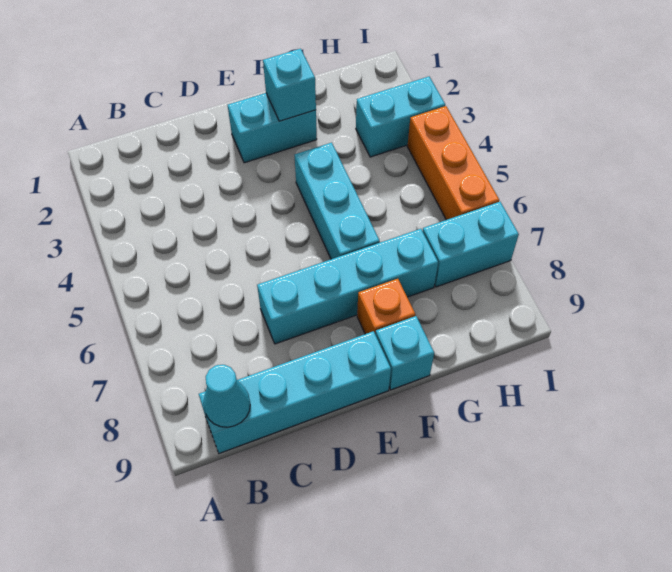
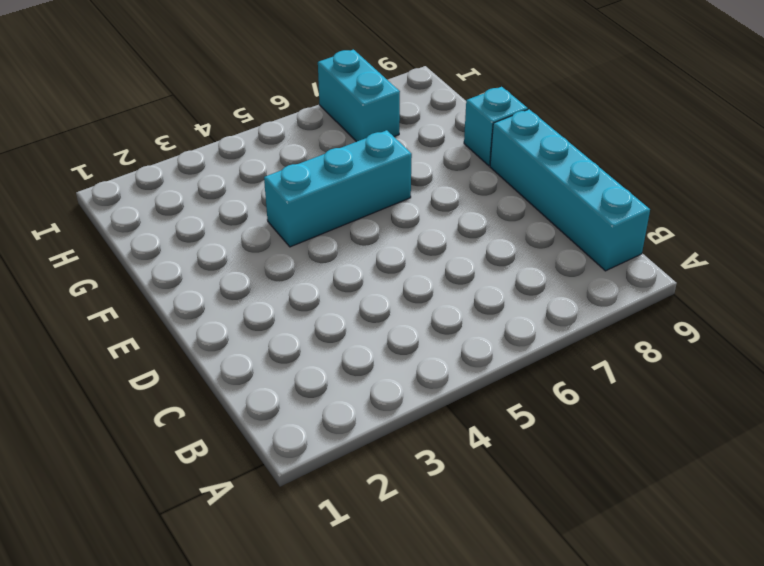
none -> cyan 1x4 brick [257,229,438,344]
none -> cyan 1x2 brick [228,93,317,163]

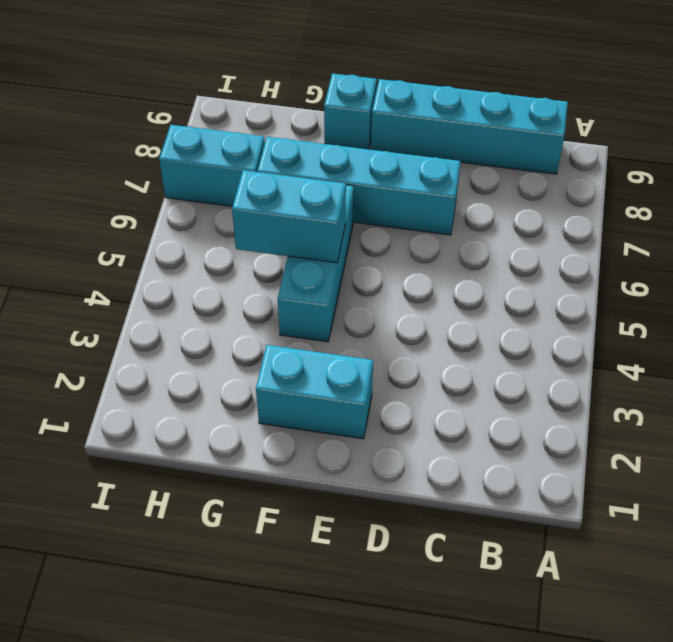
cyan 1x2 brick [232,170,346,263] -> cyan 1x2 brick moved to [356,77,445,157]
none -> orange 1x1 brick [357,279,415,334]
none -> orange 1x3 brick [407,106,499,220]

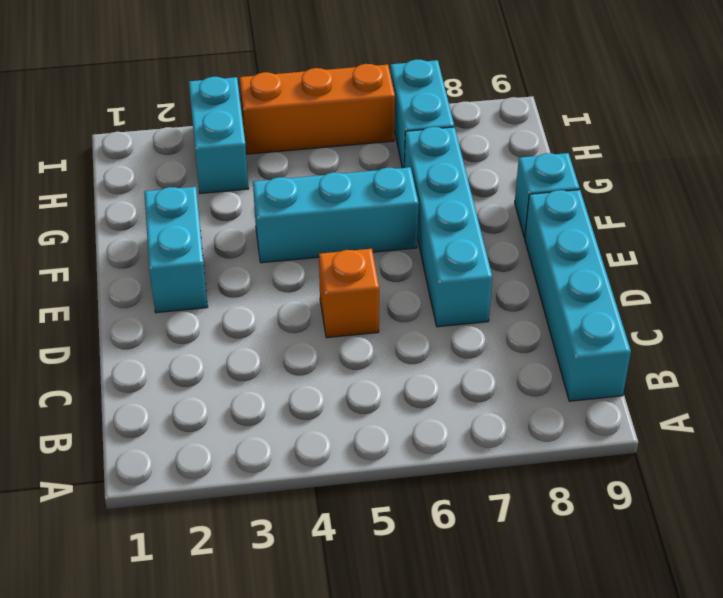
orange 1x1 brick [319,249,379,338] -> orange 1x1 brick moved to [357,279,415,334]
none -> cyan 1x1 cone [203,365,250,427]
none -> cyan 1x1 brick [263,49,316,121]

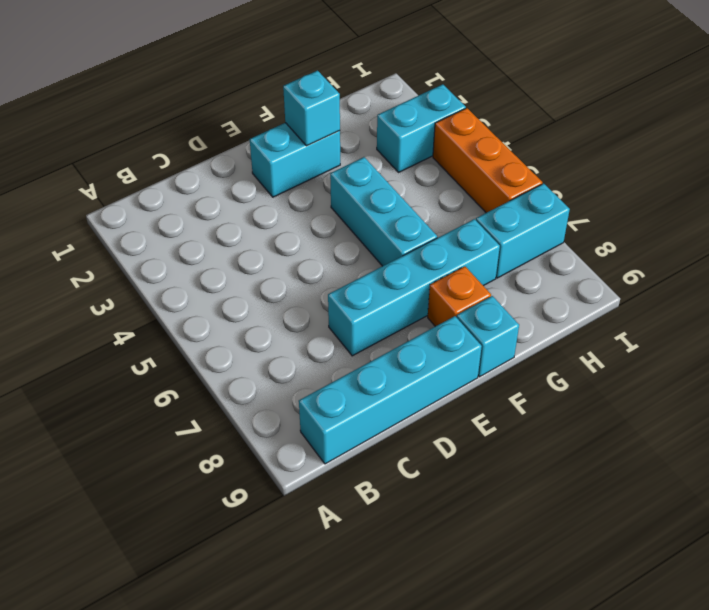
none -> cyan 1x1 cone [203,365,250,427]

